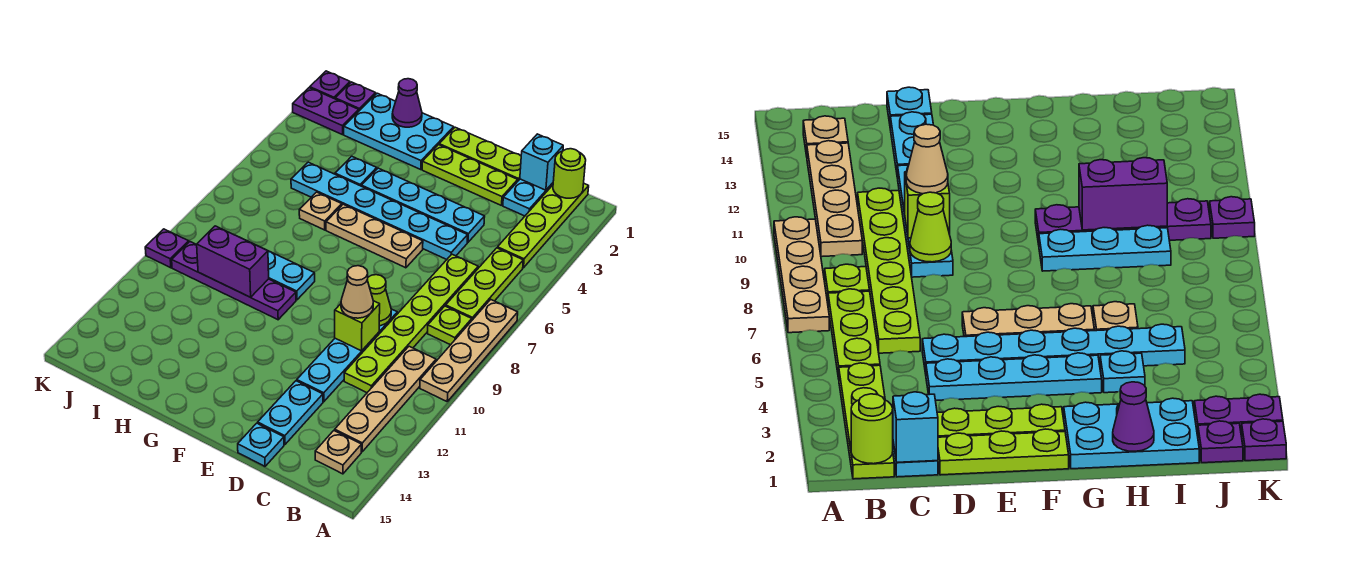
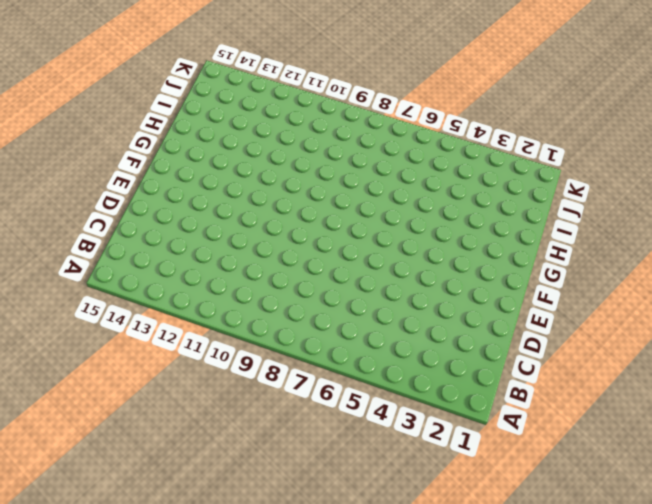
none -> tan 1x4 plate [420,299,518,401]
none -> lime 1x4 plate [497,184,589,268]
none -> lime 1x3 plate [446,248,523,320]
none -> lime 1x1 plate [428,306,472,345]

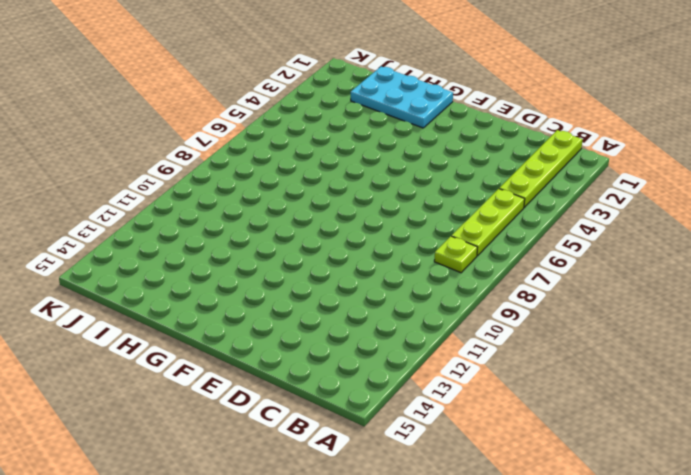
none -> tan 1x4 plate [420,299,518,401]
none -> tan 1x4 plate [335,346,436,452]
none -> tan 1x1 plate [315,431,361,474]
none -> cyan 1x2 plate [503,179,553,216]

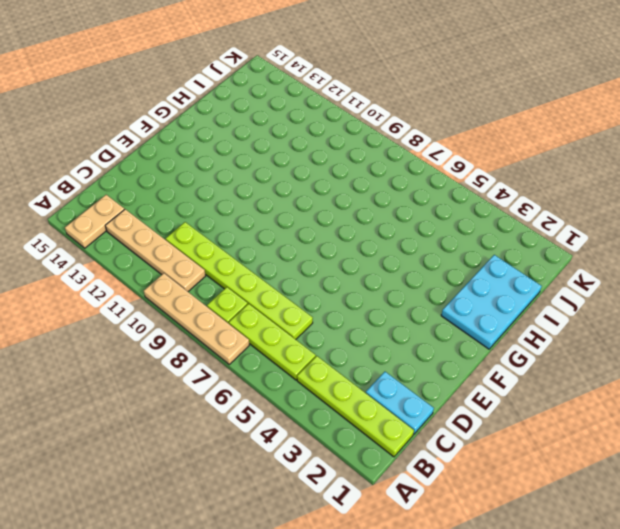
tan 1x2 plate [65,195,125,248] -> tan 1x1 plate [315,431,361,474]
none -> lime 1x3 plate [439,127,521,181]
none -> lime 1x3 plate [422,145,518,206]
none -> cyan 1x4 plate [362,168,485,242]
none -> cyan 1x6 plate [291,162,468,260]

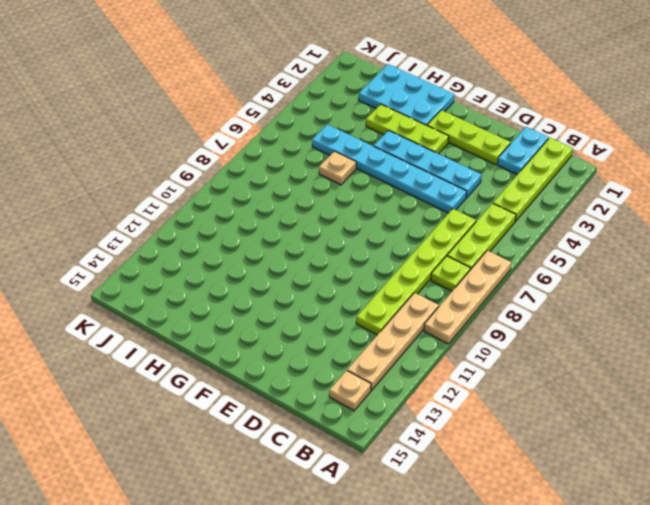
lime 1x3 plate [366,104,449,154] -> lime 1x3 plate moved to [439,127,521,181]
none -> cyan 1x4 plate [297,309,397,402]
none -> cyan 1x2 plate [258,381,323,444]
none -> cyan 1x1 plate [238,423,284,466]
none -> tan 1x3 plate [326,204,423,268]

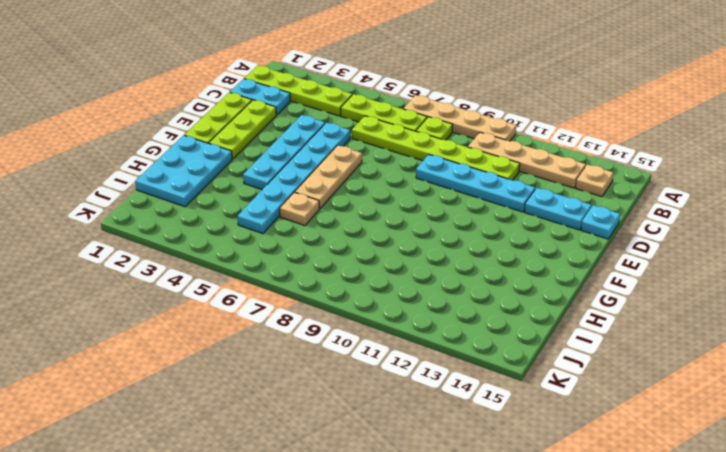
none -> cyan 1x3 plate [252,243,315,300]
none -> purple 1x4 plate [172,242,296,320]
none -> cyan 1x1 plate [335,156,377,186]
none -> purple 1x1 plate [335,82,376,111]

